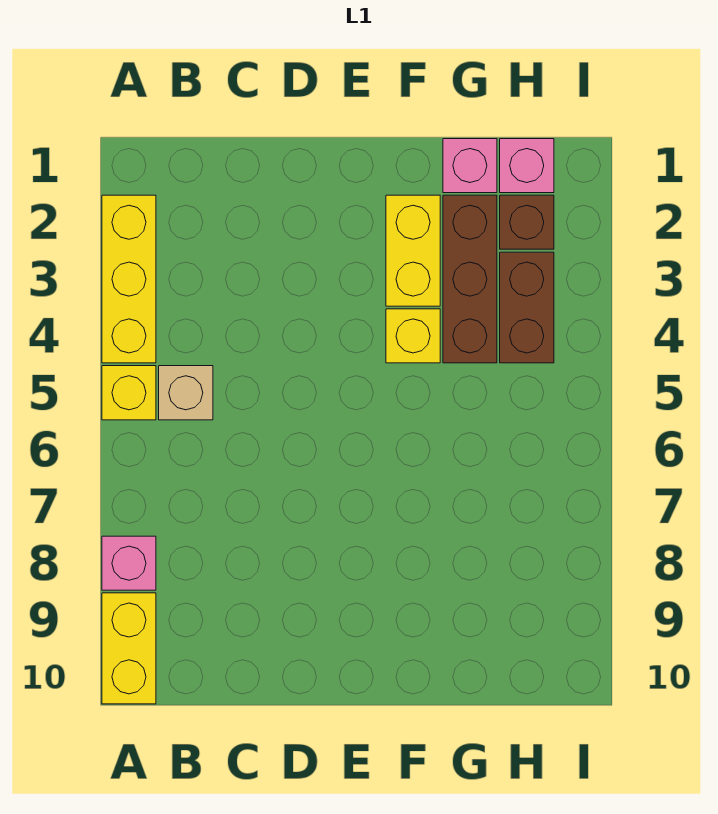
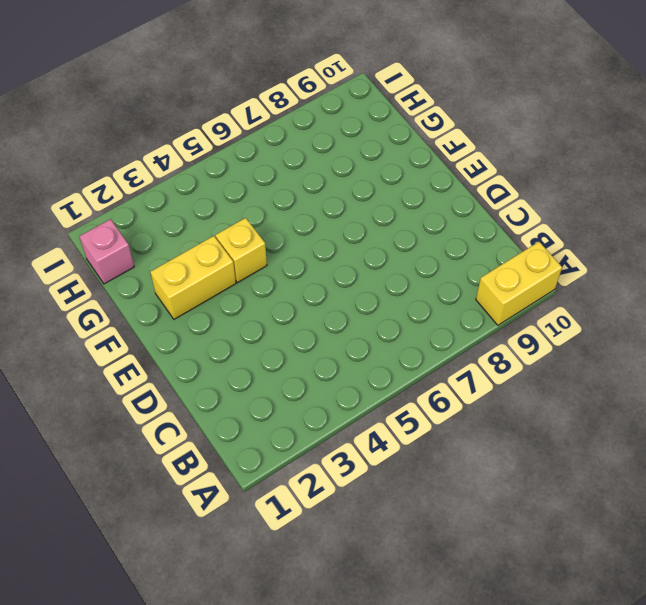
none -> yellow 1x3 brick [102,195,156,363]
none -> yellow 1x1 brick [102,366,156,420]
none -> pink 1x1 brick [102,536,156,590]

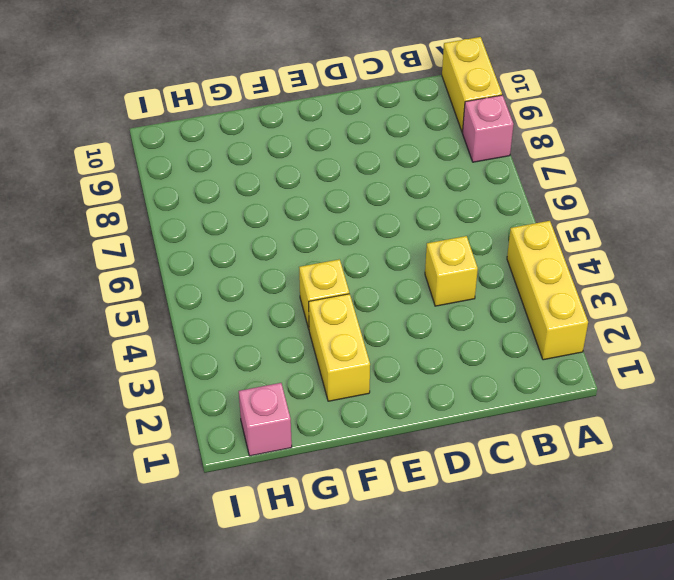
yellow 1x1 brick [425,236,478,306] -> yellow 1x1 brick moved to [102,366,156,420]
none -> tan 1x1 brick [159,366,213,420]
none -> pink 1x1 brick [443,139,497,193]
none -> brown 1x3 brick [443,195,497,363]

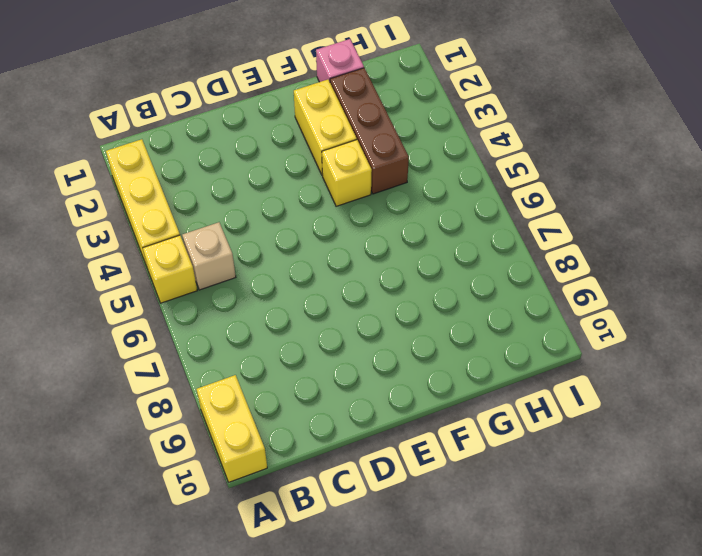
none -> pink 1x1 brick [102,536,156,590]
none -> pink 1x1 brick [500,139,554,193]
none -> brown 1x1 brick [500,195,554,249]

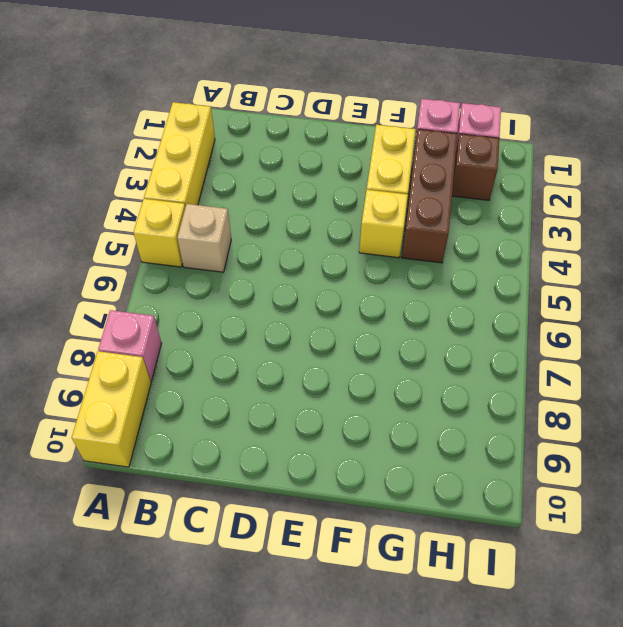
none -> brown 1x2 brick [500,252,554,363]

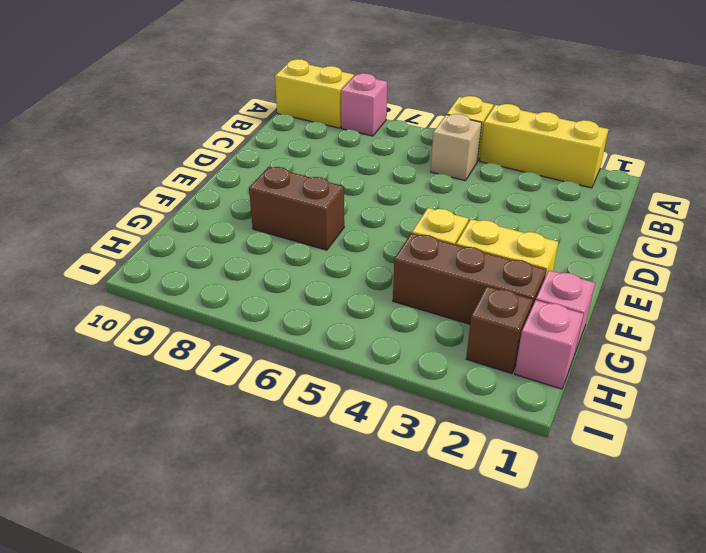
brown 1x2 brick [249,167,344,250] -> brown 1x2 brick moved to [500,252,554,363]

